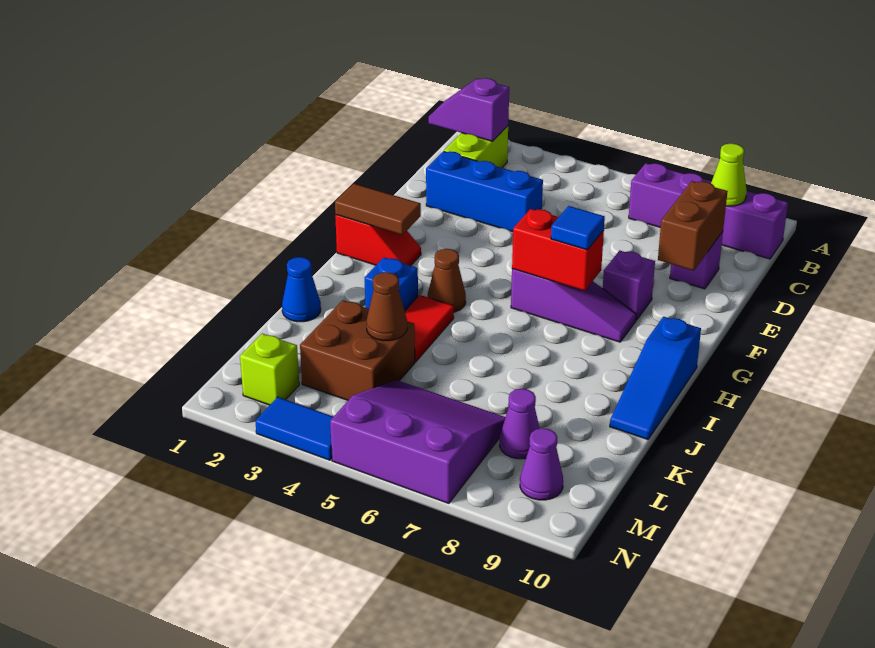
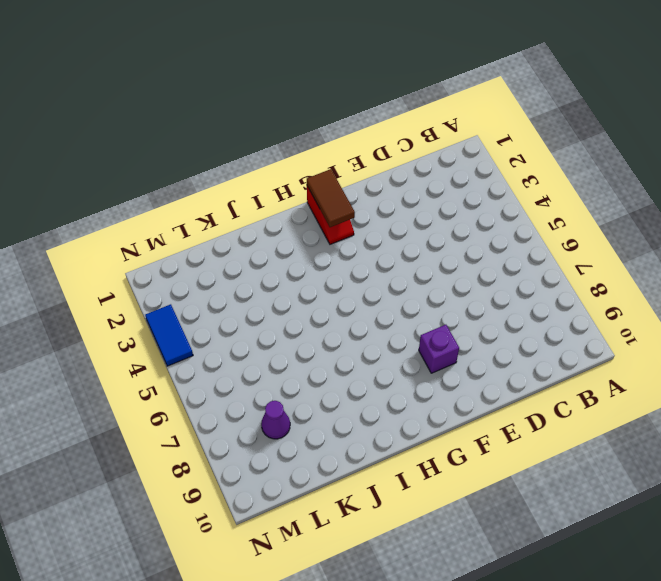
none -> lime 1x2 brick [444,126,508,168]
none -> purple 1x4 brick [629,163,788,259]
none -> blue 1x3 brick [426,151,543,232]

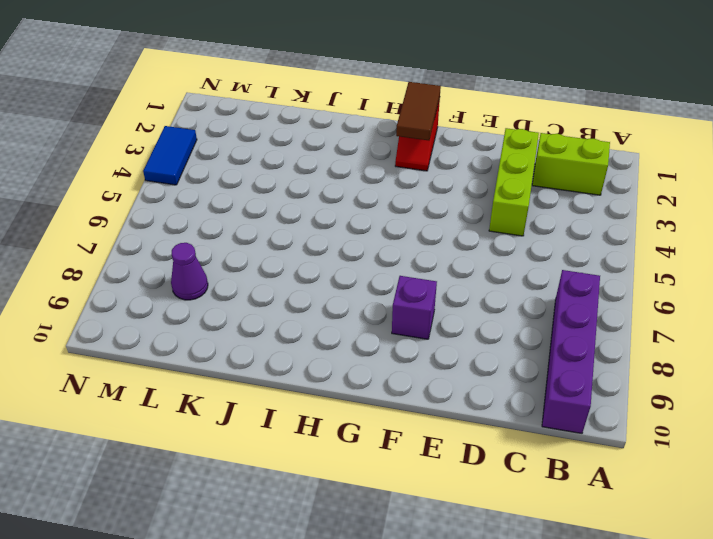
lime 1x3 brick [489,128,539,236] -> blue 1x3 brick [426,151,543,232]
none -> purple 1x1 brick [670,232,723,289]
none -> purple 1x3 slope [511,269,636,342]
none -> brown 1x1 cone [428,249,466,312]

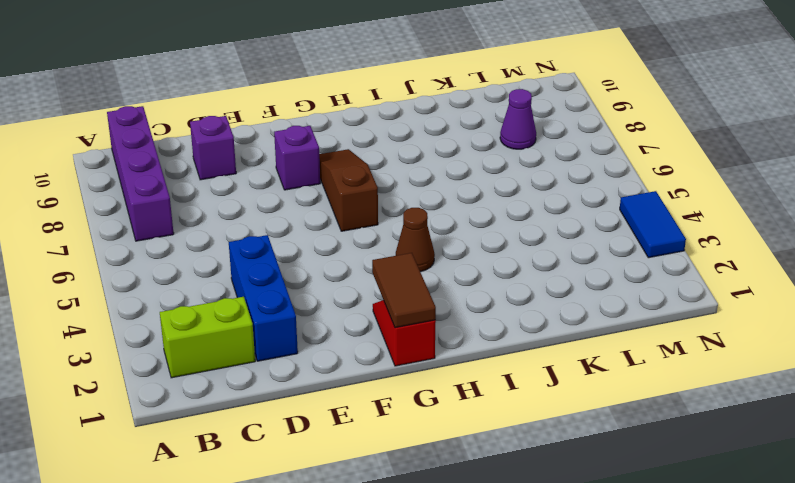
brown 1x3 slope [319,149,378,231] -> purple 1x3 slope [511,269,636,342]
none -> blue 1x3 slope [610,317,701,439]
none -> blue 1x1 brick [365,258,418,311]
none -> red 1x2 tile [405,295,454,362]

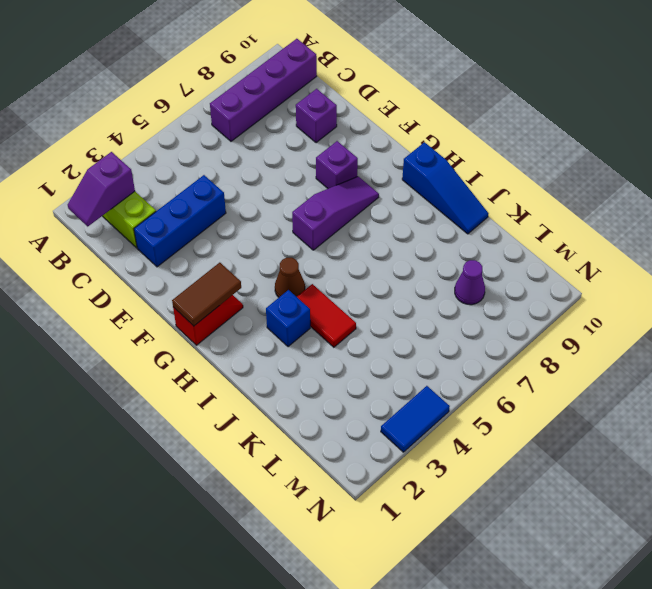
none -> blue 1x1 cone [282,257,321,322]
none -> brown 2x2 brick [300,300,415,400]
none -> purple 3x3 slope [330,380,505,503]

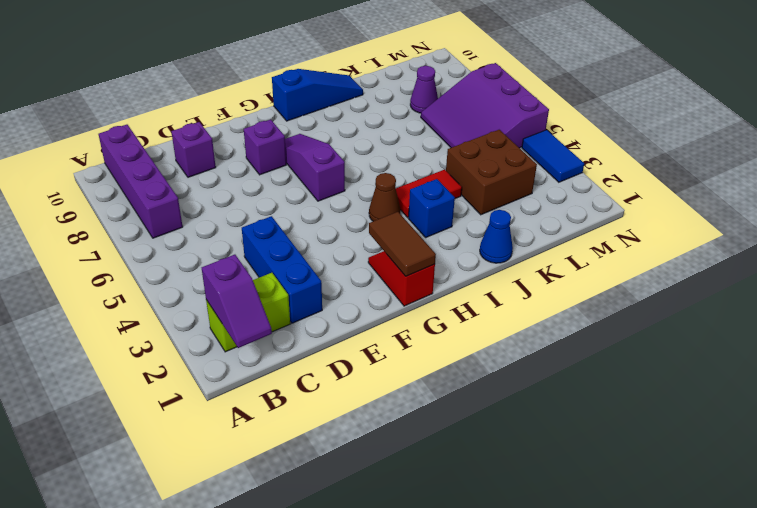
none -> lime 1x1 brick [240,333,299,405]
none -> purple 1x1 cone [520,428,563,500]
none -> lime 1x1 cone [711,143,747,206]

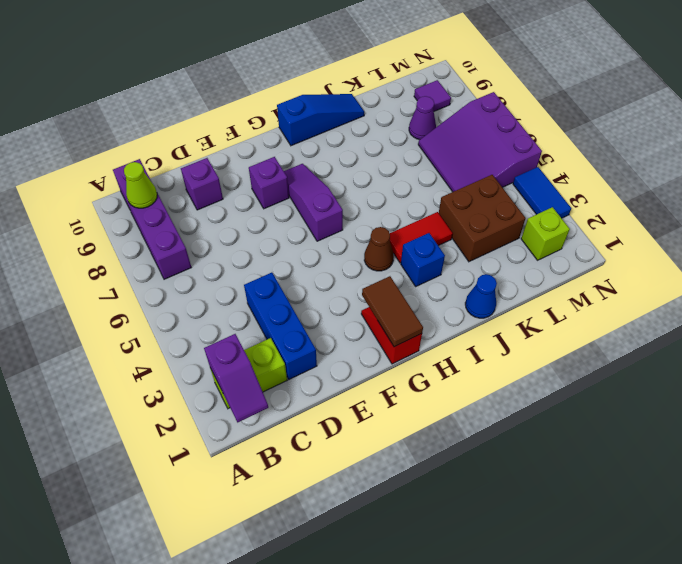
purple 1x1 tile [414,80,451,111] -> purple 1x1 cone [520,428,563,500]
none -> brown 1x2 brick [658,181,728,271]
none -> red 1x2 brick [512,209,604,291]
none -> brown 1x1 cone [366,272,407,341]

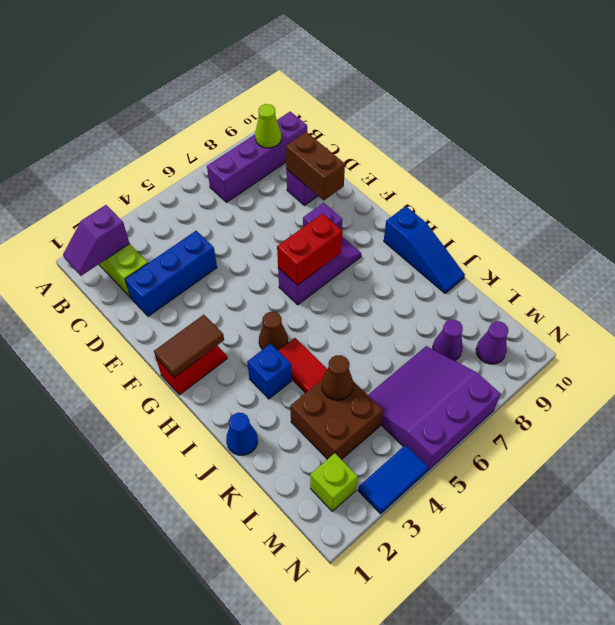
none -> blue 1x1 tile [551,206,605,250]

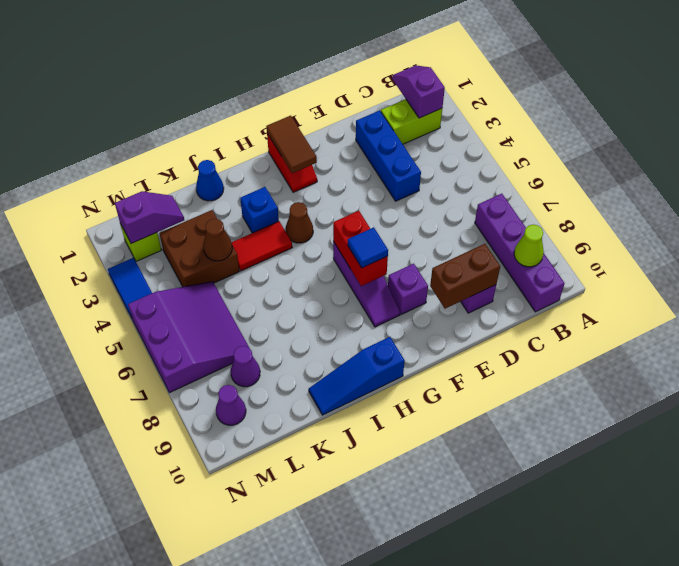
purple 1x2 slope [115,191,184,244] -> none

